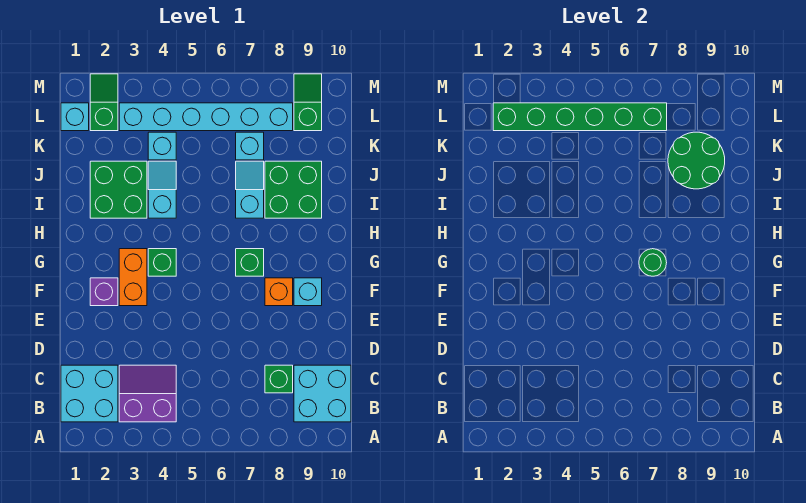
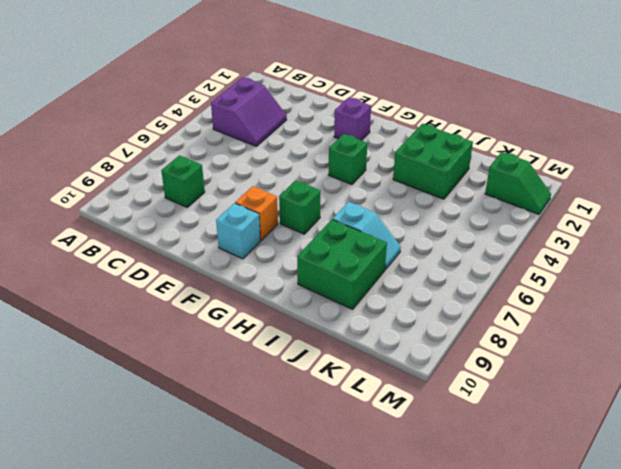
none -> cyan 2x2 brick [61,365,118,422]
none -> cyan 2x2 brick [294,365,351,422]
none -> orange 1x2 brick [119,249,147,306]

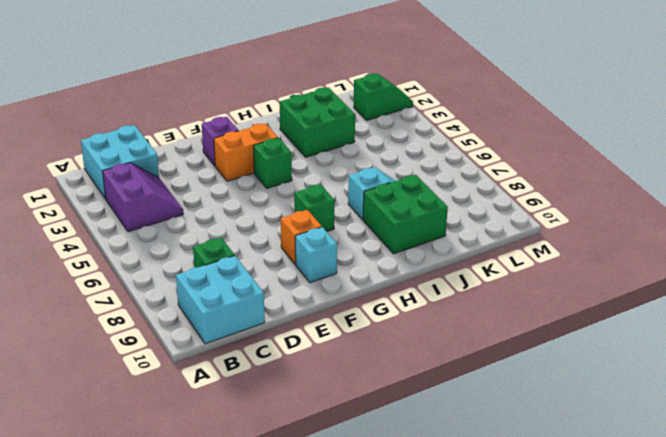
none -> cyan 1x2 slope [148,161,176,218]
none -> cyan 1x1 brick [148,132,176,160]
none -> cyan 1x1 brick [236,132,264,160]

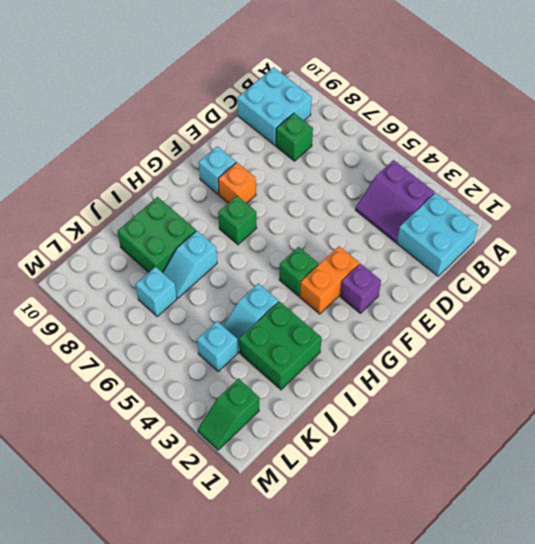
none -> cyan 1x1 brick [61,103,89,131]
none -> cyan 1x6 brick [119,103,293,131]
none -> green 1x2 slope [294,74,322,131]

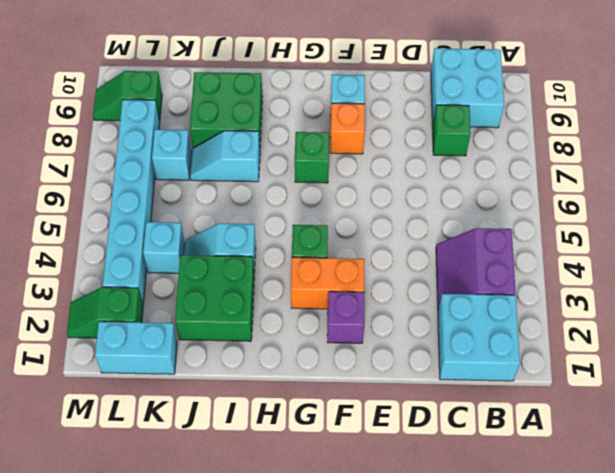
cyan 1x2 brick [95,322,177,374] -> cyan 1x1 brick [61,103,89,131]
none -> green 1x1 round brick [639,249,667,276]
none -> green 2x2 round brick [668,132,725,189]
none -> green 1x6 brick [493,103,667,131]

